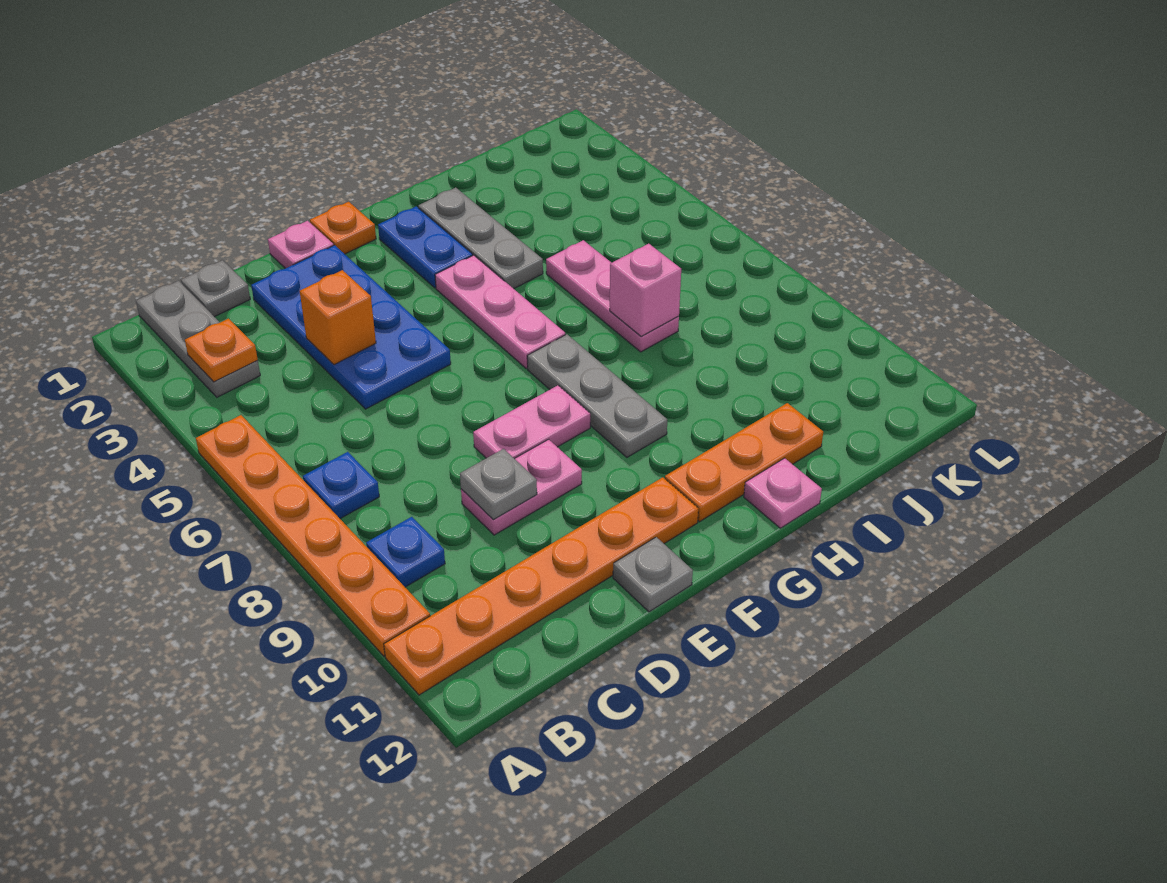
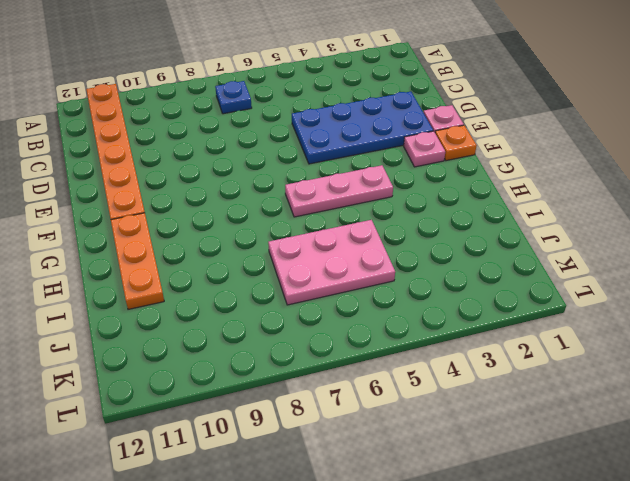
pink 1x1 plate [404,131,445,167] -> pink 1x1 plate moved to [744,458,822,528]
pink 2x3 plate [268,220,395,305] -> pink 1x3 plate [546,240,679,352]
none -> orange 1x6 plate [196,415,430,656]
none -> grey 1x3 plate [136,281,260,397]
none -> blue 1x1 plate [366,517,445,587]

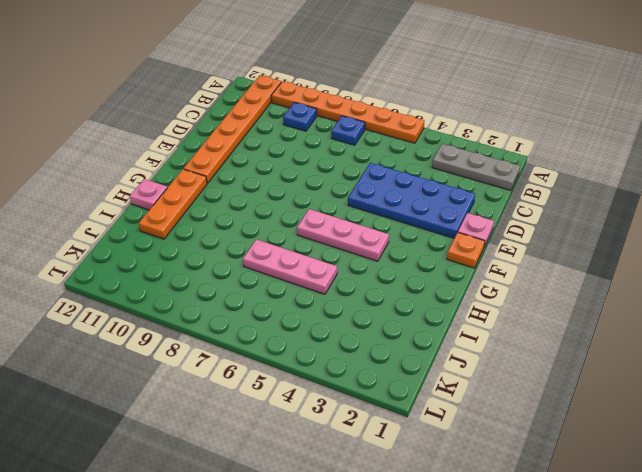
none -> grey 1x1 plate [181,260,250,317]
none -> pink 1x2 plate [461,439,582,535]
none -> pink 1x2 plate [473,385,590,459]

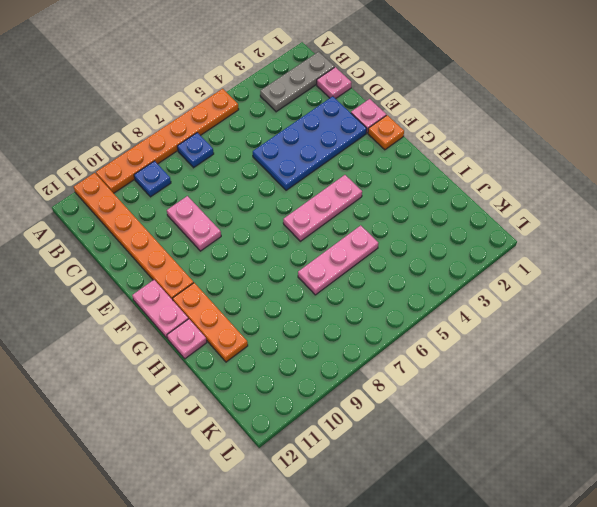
pink 1x1 plate [317,67,352,99] -> grey 1x1 plate [181,260,250,317]
pink 1x2 plate [132,280,188,338] -> pink 1x2 plate moved to [473,385,590,459]
none -> grey 1x1 plate [613,537,693,612]
none -> blue 1x2 plate [378,206,473,288]
none -> grey 1x3 plate [527,334,667,457]

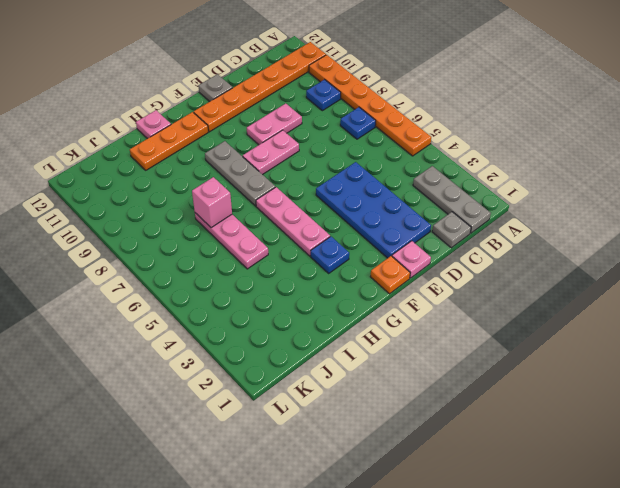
blue 1x1 plate [311,237,349,273] -> blue 1x2 plate [378,206,473,288]
none -> grey 1x3 plate [418,188,543,289]
none -> orange 1x1 plate [185,319,258,382]
none -> orange 1x1 brick [300,270,376,365]

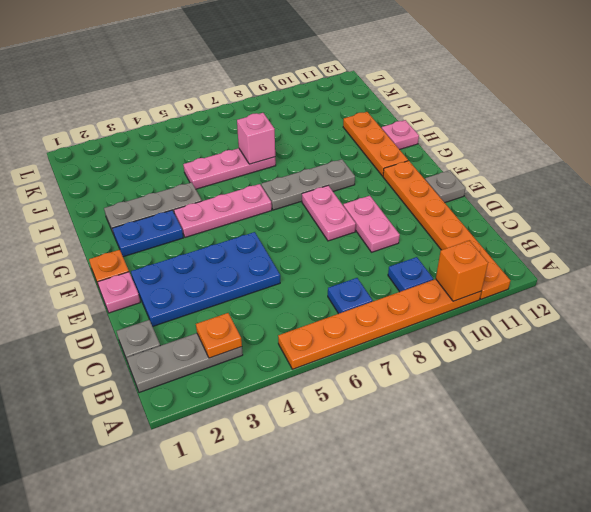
orange 1x1 brick [436,241,488,301] -> orange 1x1 brick moved to [300,270,376,365]
none -> grey 1x1 plate [460,449,537,520]

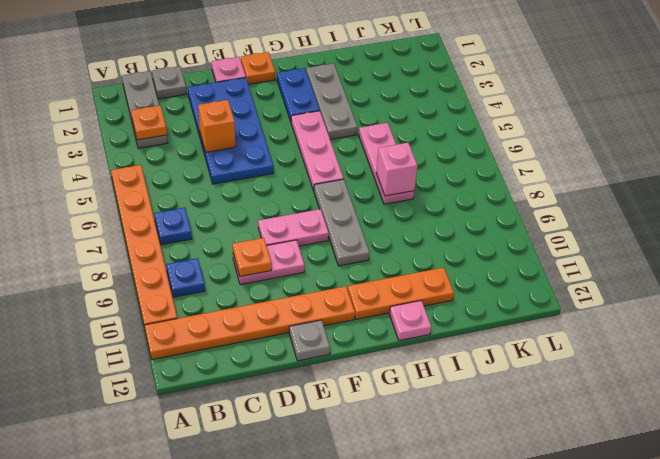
orange 1x1 plate [233,238,272,276] -> grey 1x1 plate [460,449,537,520]

